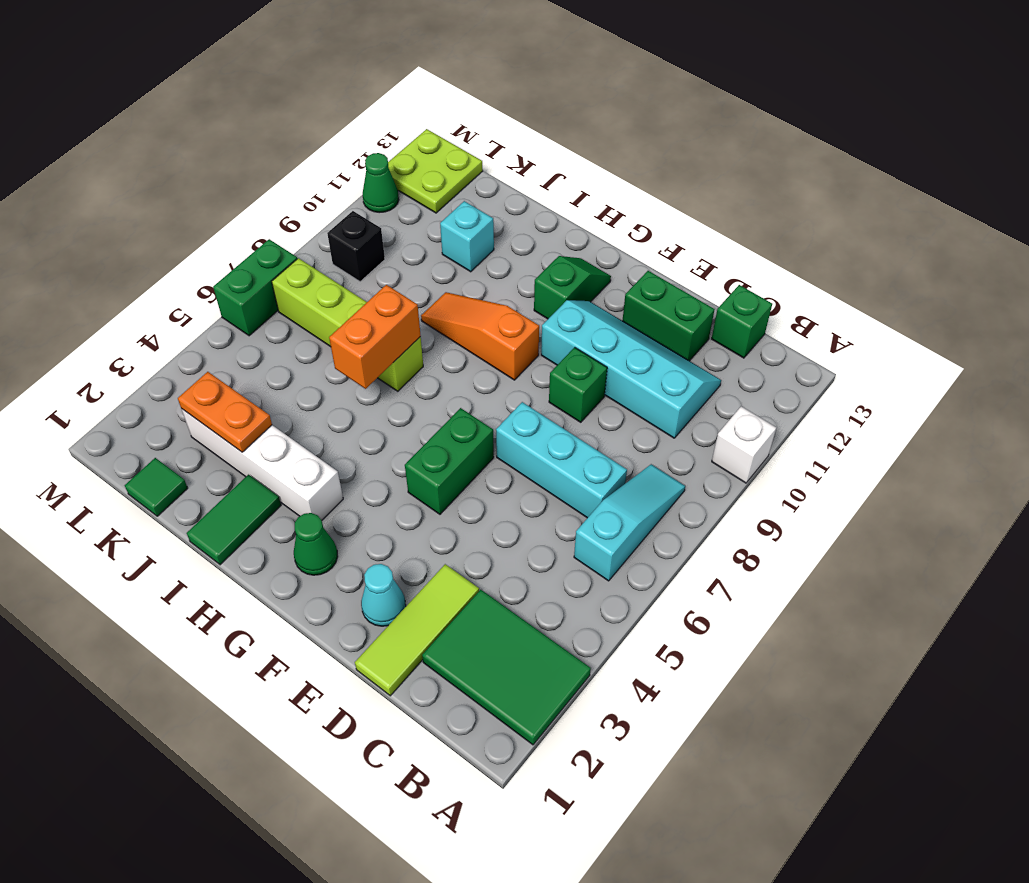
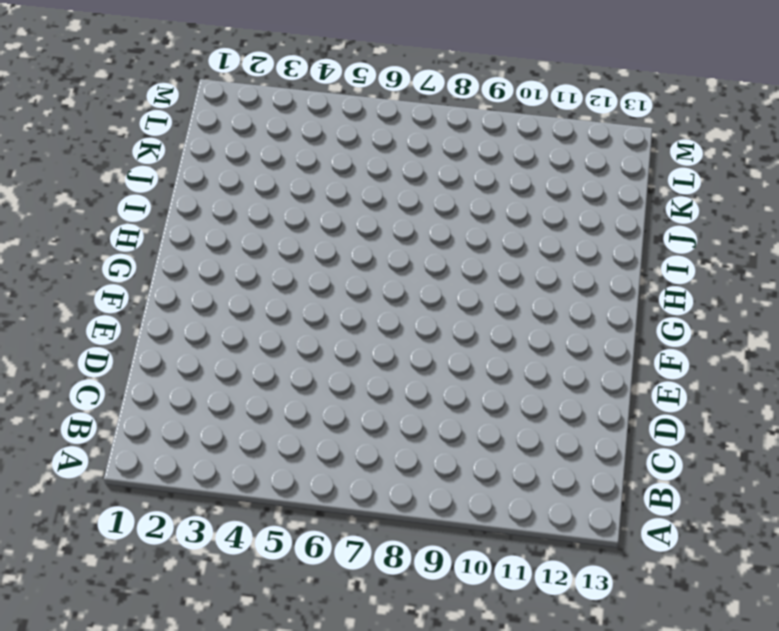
none -> green 2x3 tile [422,590,591,745]
none -> white 1x1 brick [712,406,776,483]
none -> cyan 1x3 slope [574,464,685,581]

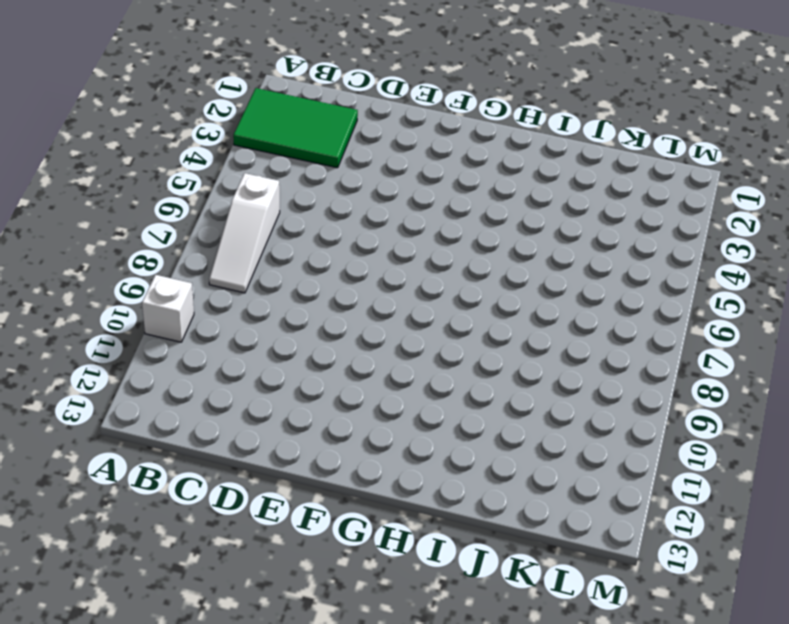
white 1x3 slope [209,173,280,293] -> cyan 1x3 slope [574,464,685,581]
none -> cyan 1x3 brick [496,402,627,518]
none -> cyan 2x4 slope [541,300,721,438]
none -> green 1x1 brick [712,285,772,358]

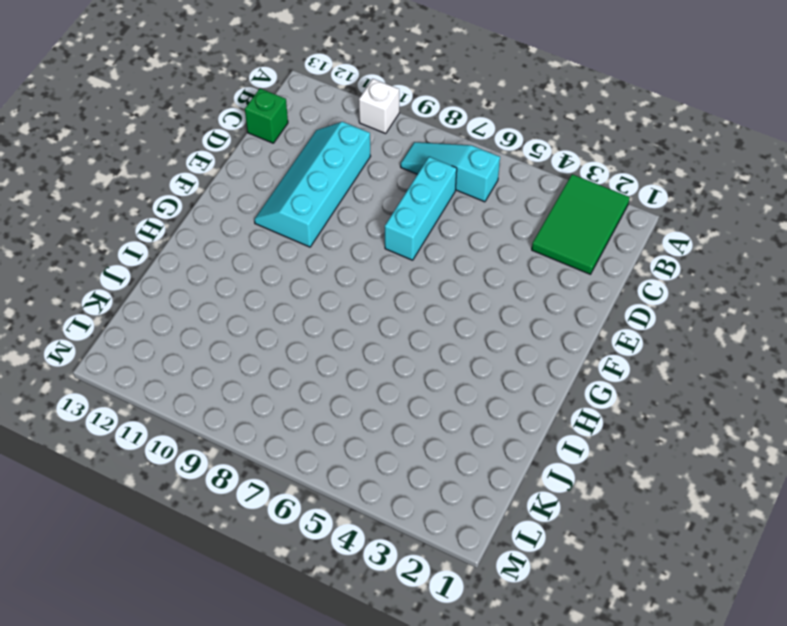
none -> lime 1x3 tile [355,564,479,696]
none -> green 1x2 brick [623,271,715,361]
none -> cyan 1x1 cone [361,564,406,626]

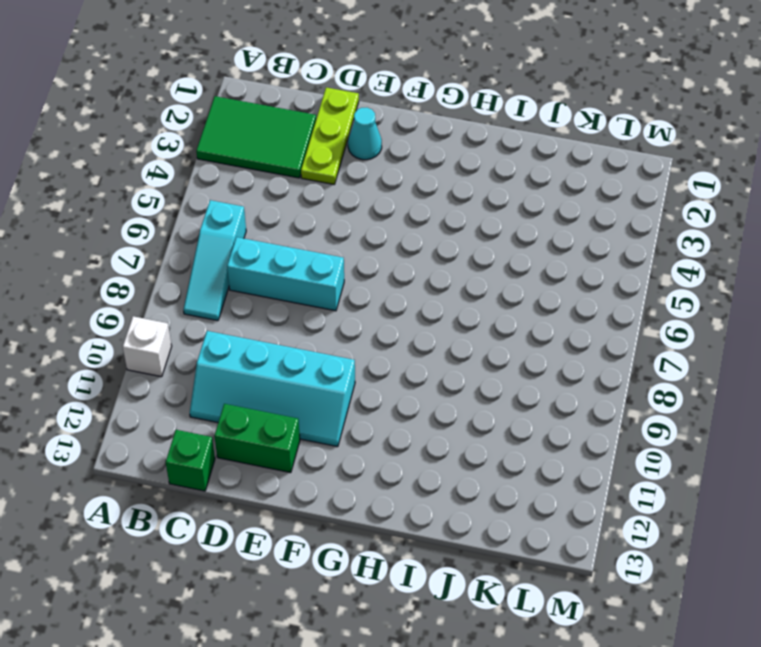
lime 1x3 plate [301,88,359,184] -> lime 1x3 tile [355,564,479,696]
none -> green 1x1 brick [549,347,607,422]
none -> green 1x2 brick [405,408,494,514]
none -> green 1x1 cone [294,513,338,575]

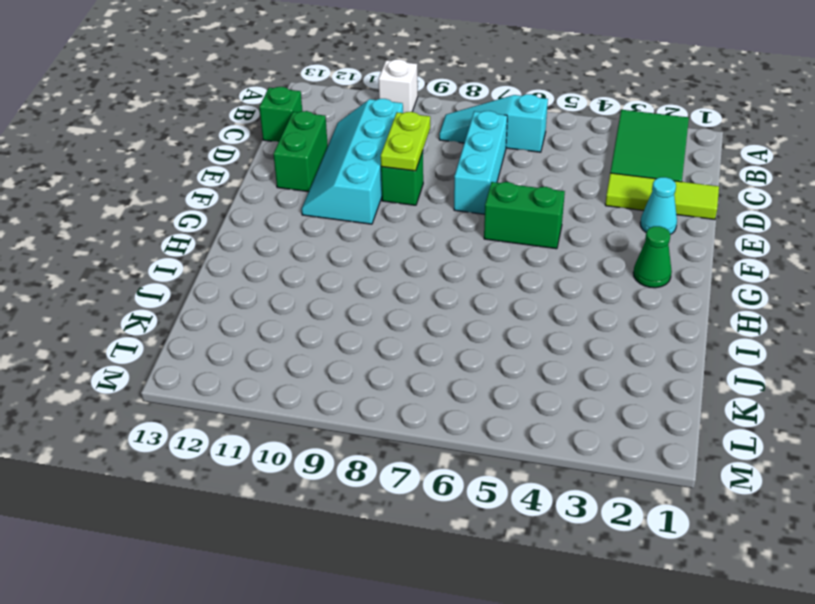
lime 1x2 plate [381,112,430,171] -> none
none -> orange 1x3 slope [421,292,539,380]
none -> green 1x2 slope [534,256,611,319]
none -> white 1x4 brick [182,409,343,520]

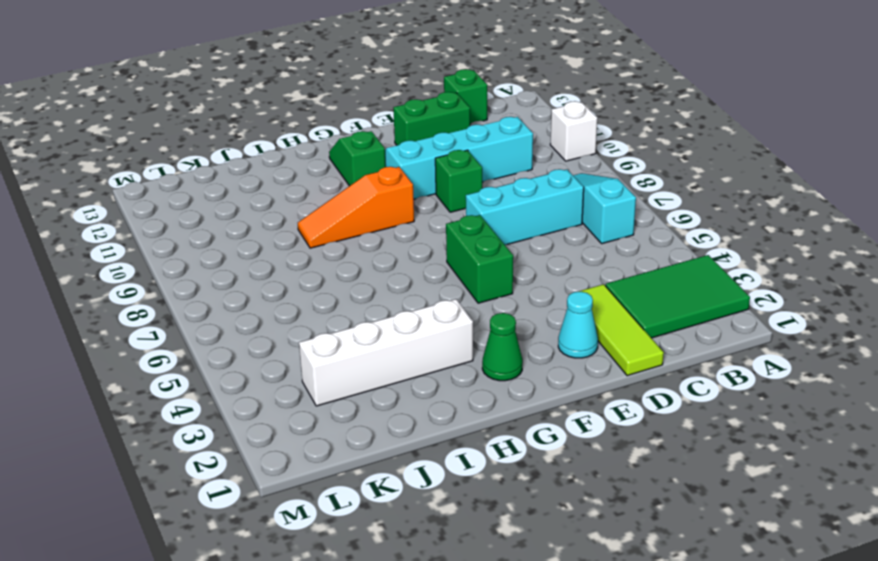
none -> green 1x2 tile [187,475,281,565]
none -> lime 1x4 brick [272,258,423,391]
none -> cyan 1x1 brick [440,201,494,272]

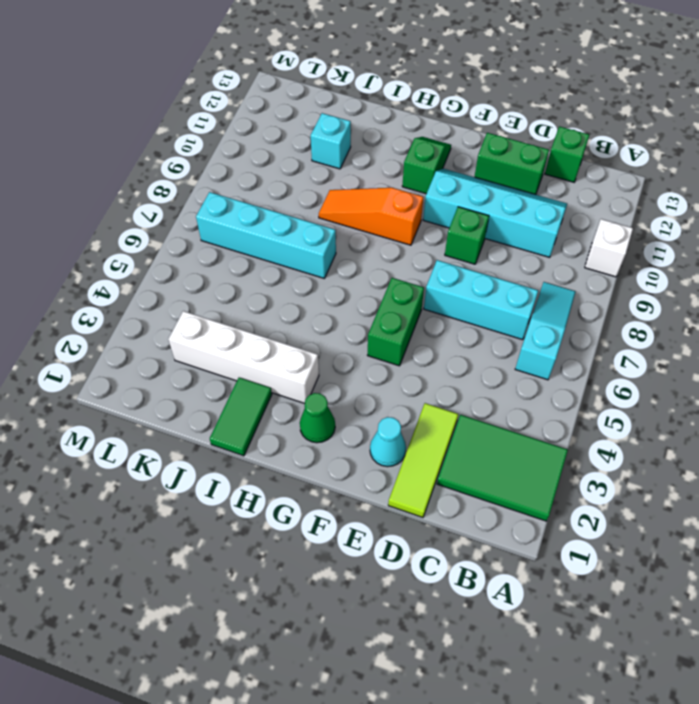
cyan 1x4 brick [196,192,336,278] -> lime 1x4 brick [272,258,423,391]
none -> green 1x1 tile [125,458,188,516]
none -> black 1x1 brick [327,211,385,282]
none -> lime 2x2 plate [388,129,483,213]

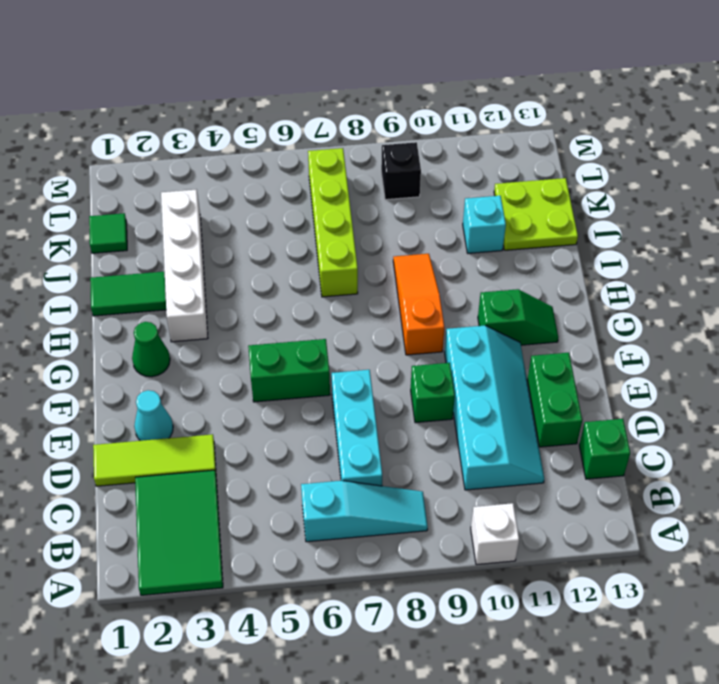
lime 2x2 plate [494,178,578,250] -> lime 2x2 plate moved to [388,129,483,213]
none -> green 1x2 brick [213,239,297,336]
none -> green 1x1 cone [363,153,399,213]
none -> orange 1x2 brick [329,285,421,389]

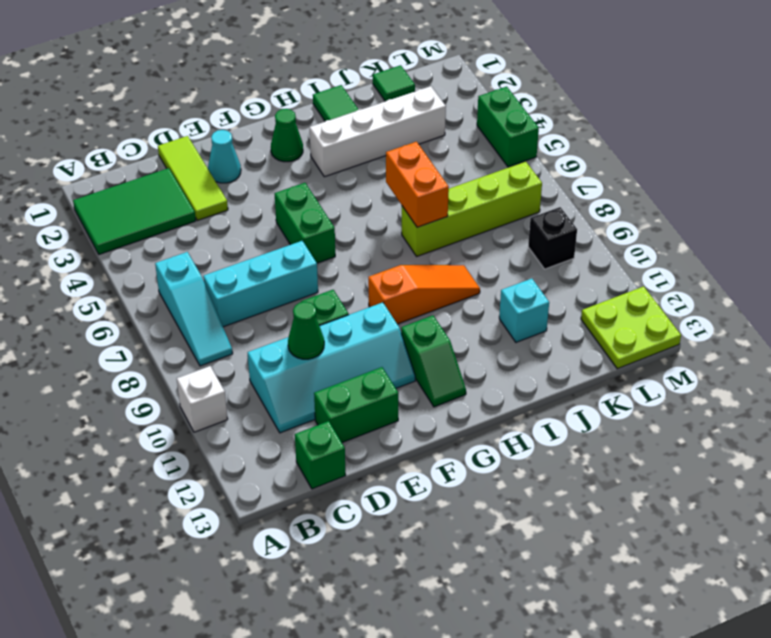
green 1x1 cone [288,302,324,359] -> green 1x1 cone moved to [363,153,399,213]
green 1x2 brick [477,87,539,167] -> green 1x2 brick moved to [213,239,297,336]
none -> orange 1x2 plate [178,372,272,452]

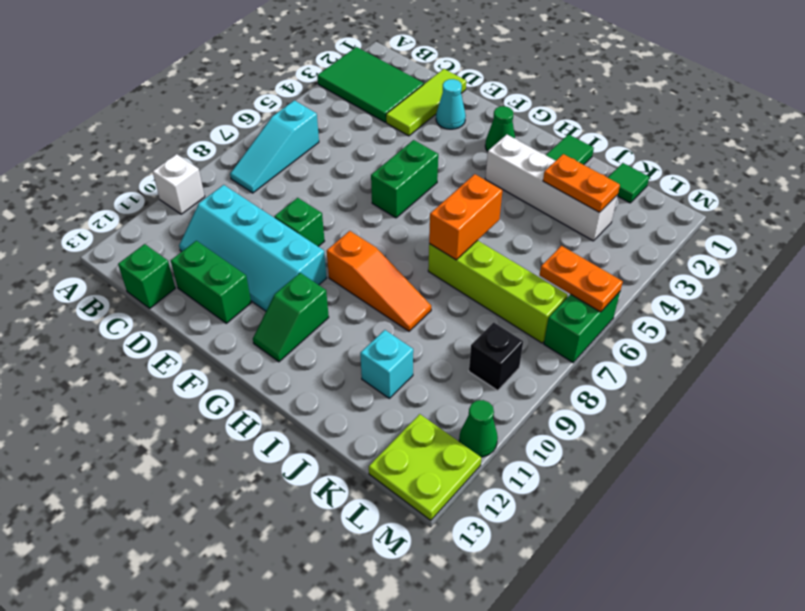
orange 1x2 plate [539,246,623,312] -> none
none -> cyan 1x3 brick [496,402,627,518]

